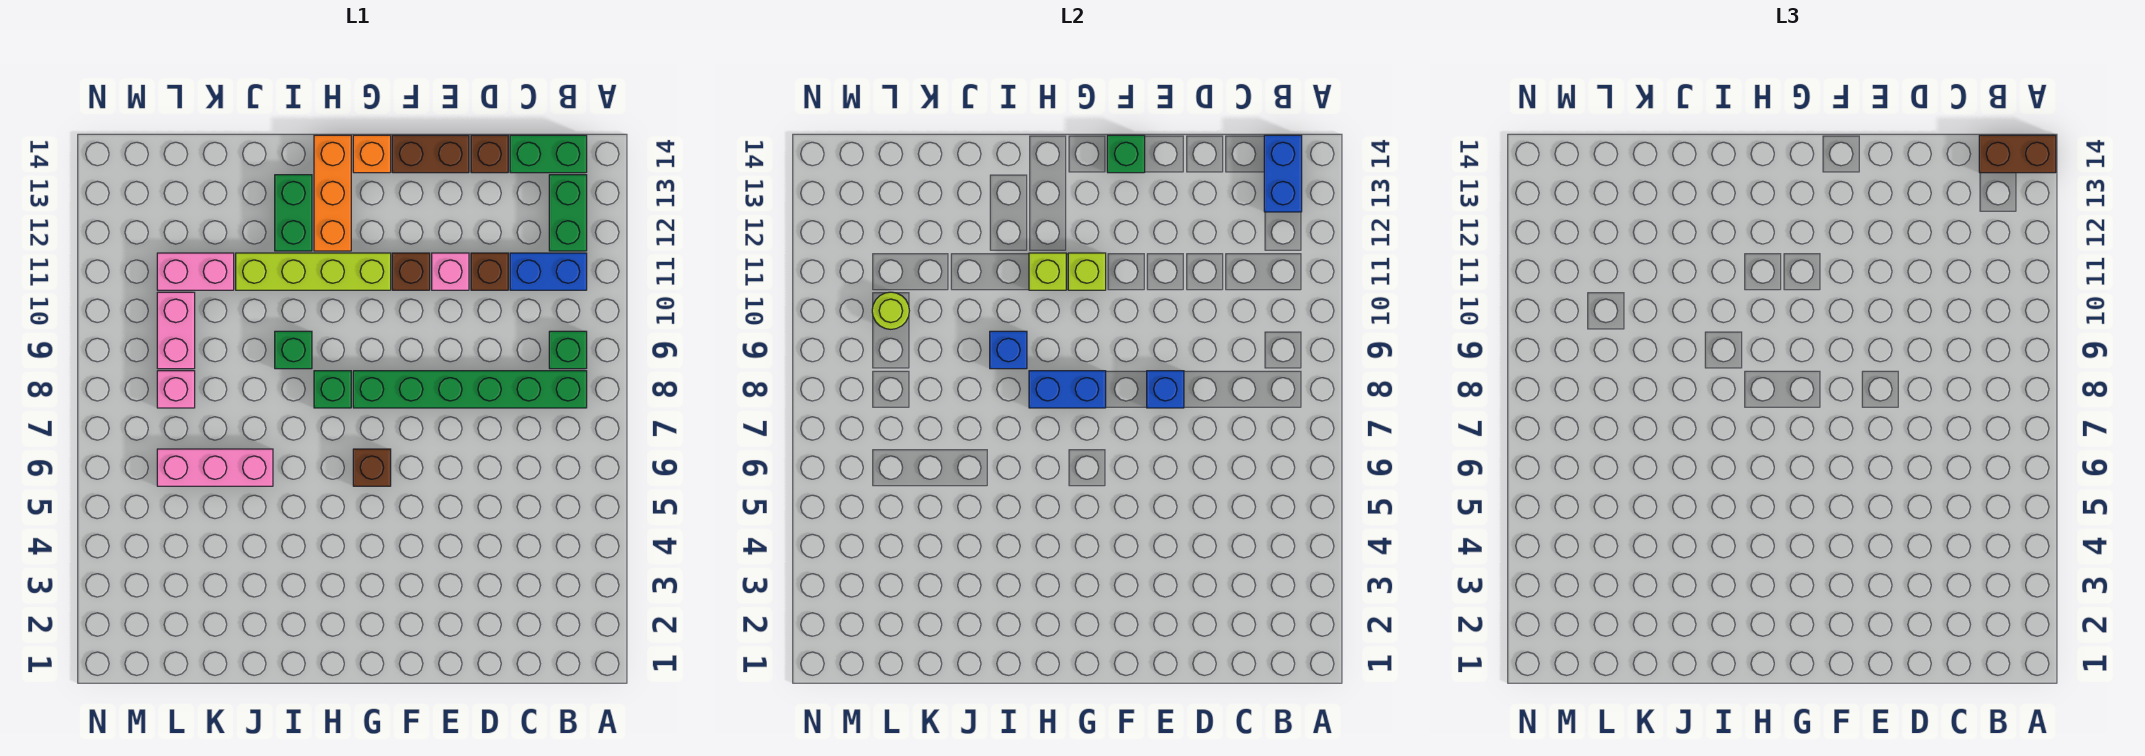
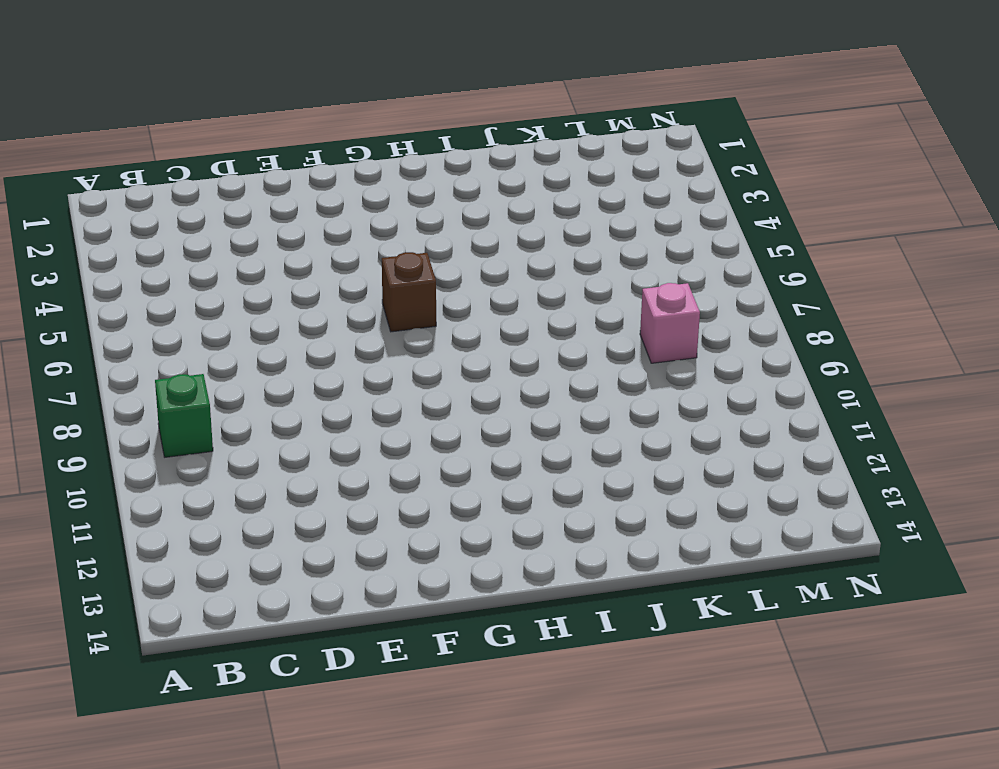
none -> green 1x6 brick [353,371,587,408]
none -> blue 1x2 brick [510,253,587,290]
none -> green 1x2 brick [549,175,587,251]
none -> green 1x2 brick [510,135,587,173]

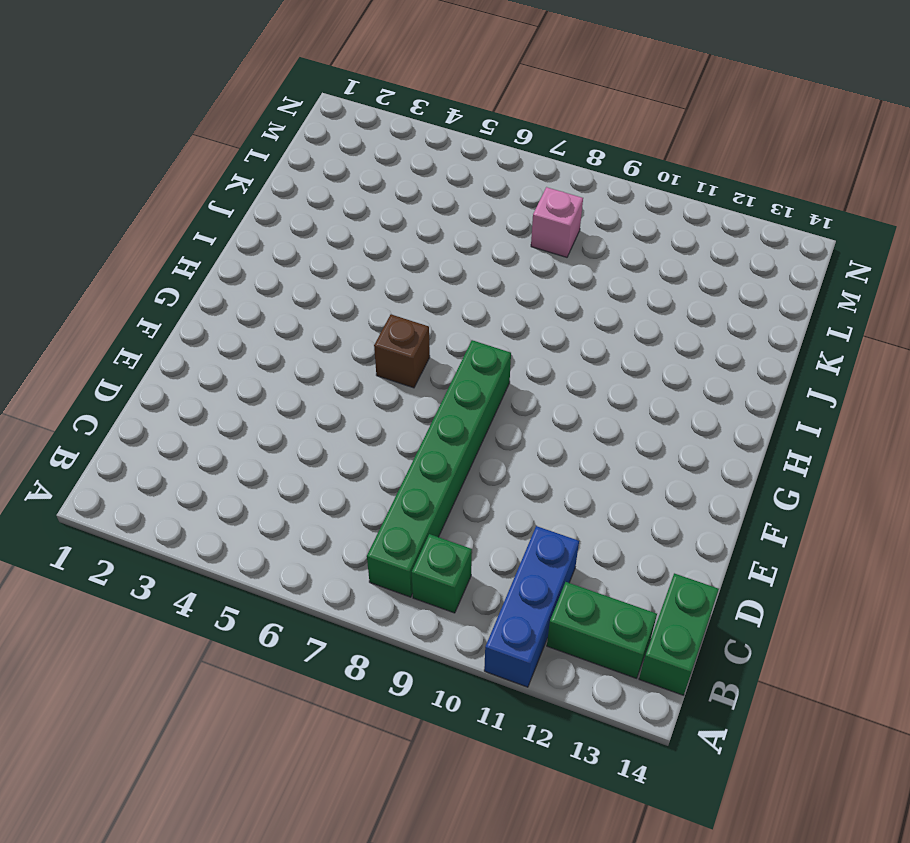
blue 1x3 brick [484,526,579,687] -> blue 1x2 brick [510,253,587,290]
none -> brown 1x1 brick [471,253,508,290]
none -> brown 1x1 brick [471,135,508,173]
none -> pink 1x1 brick [432,253,469,290]
none -> brown 1x2 brick [392,135,469,173]

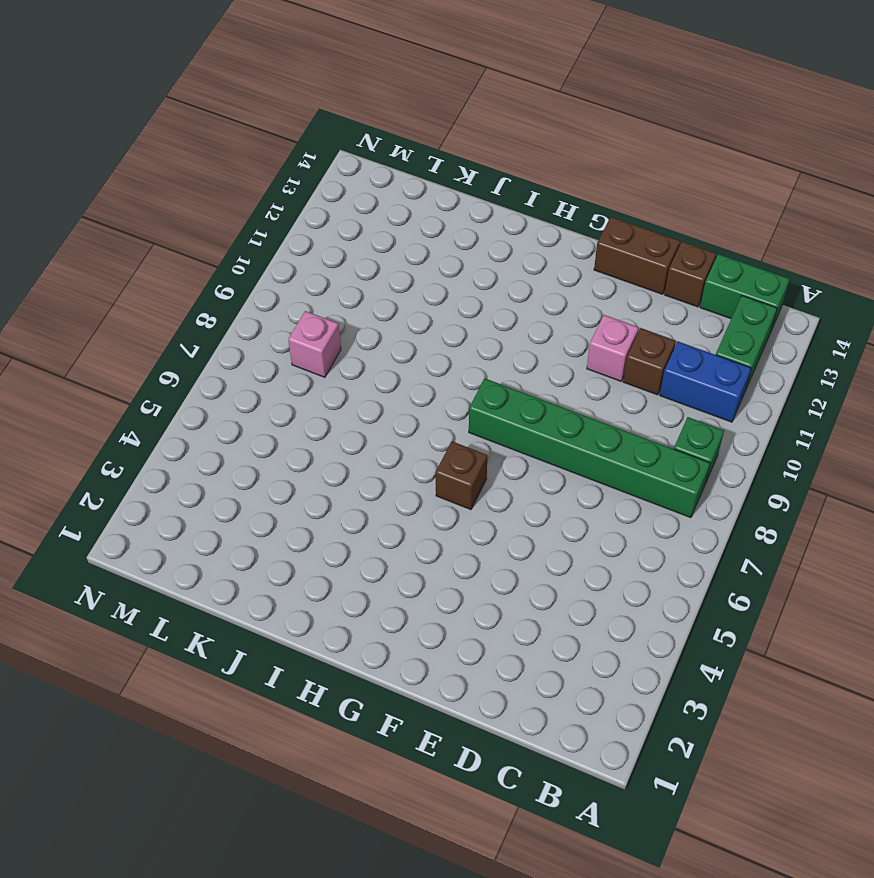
none -> brown 1x1 brick [392,253,430,290]
none -> lime 1x4 brick [236,253,391,290]
none -> orange 1x1 brick [353,135,391,173]
none -> green 1x1 brick [314,371,351,408]

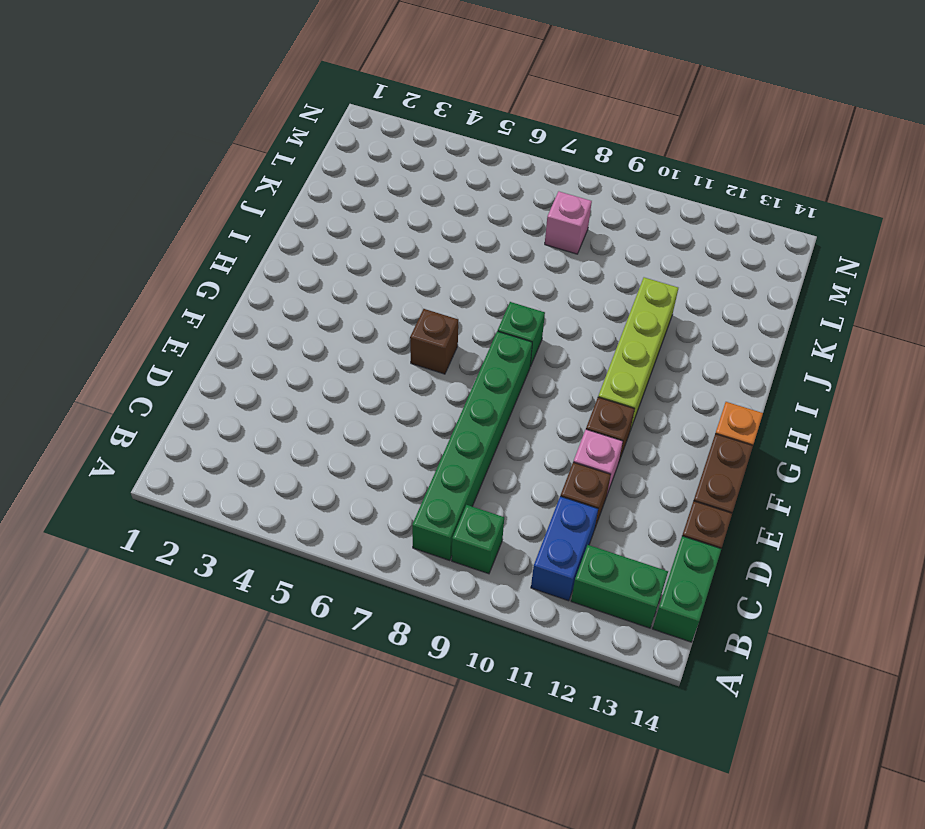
none -> orange 1x3 brick [314,135,351,251]
none -> green 1x1 brick [275,331,312,369]
none -> green 1x2 brick [275,175,312,251]
none -> pink 1x3 brick [157,449,273,486]

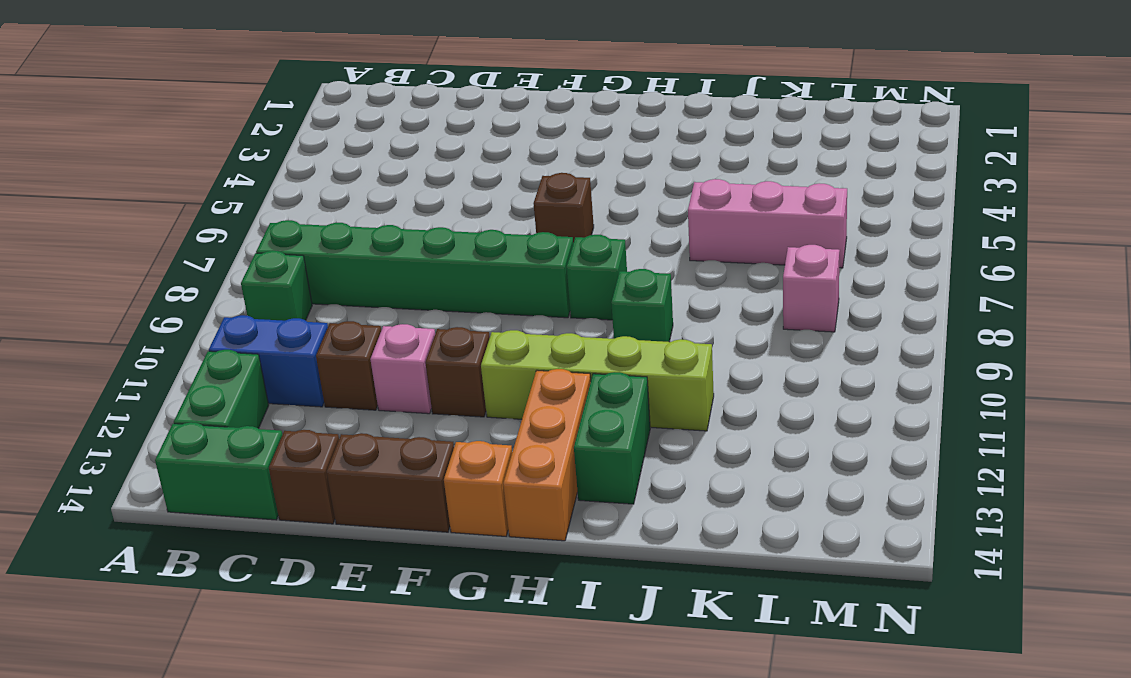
none -> pink 1x2 brick [157,253,234,290]
none -> pink 1x2 brick [157,292,195,369]
none -> blue 1x2 brick [1264,135,1302,212]
none -> blue 1x1 brick [1147,371,1184,408]

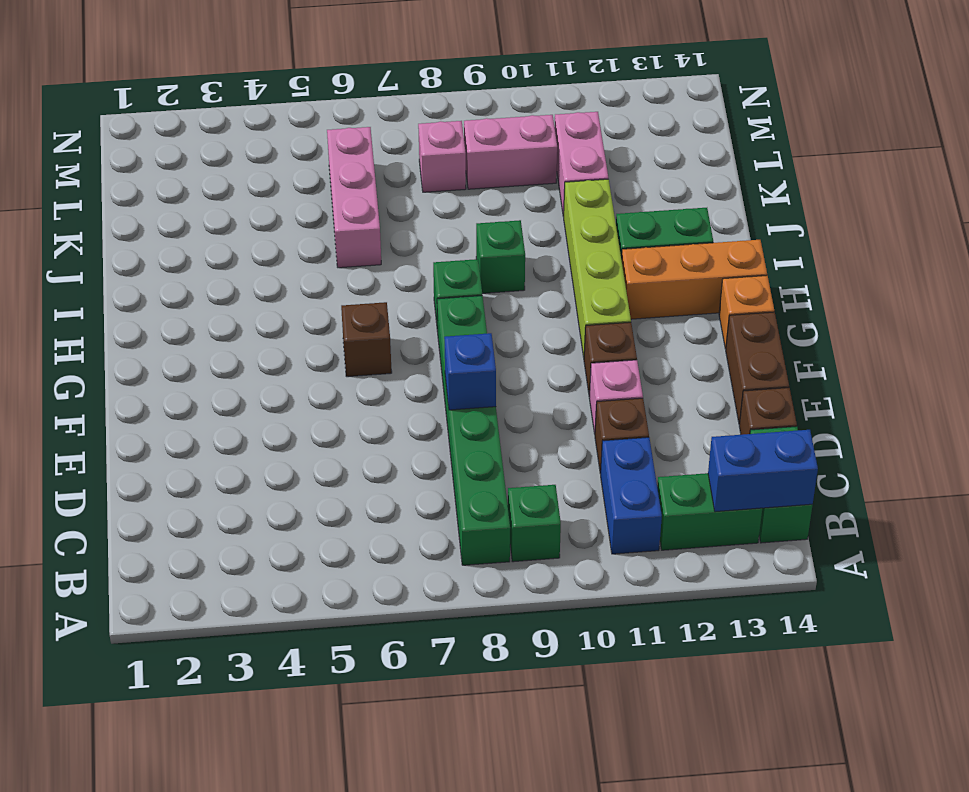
none -> green 1x1 brick [1107,135,1145,173]
none -> blue 1x2 brick [1029,371,1106,408]
none -> lime 1x1 brick [1068,253,1106,290]
none -> lime 1x1 brick [1029,253,1066,290]

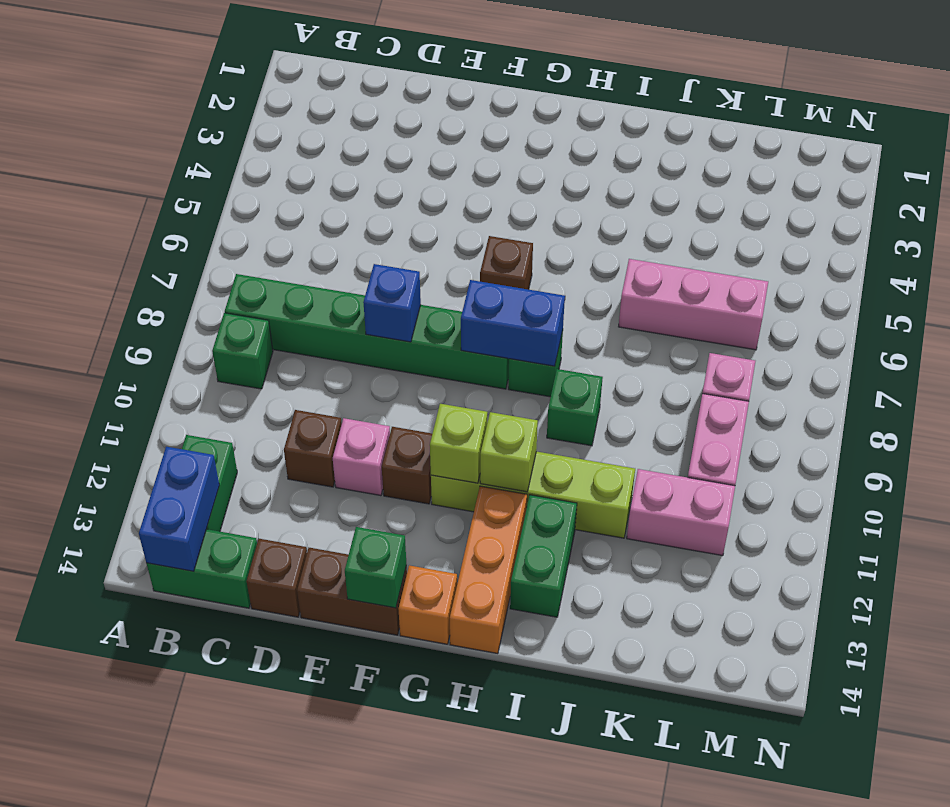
none -> blue 1x2 brick [510,253,587,290]
none -> blue 1x1 brick [990,331,1027,369]
none -> lime 1x1 round brick [872,292,909,329]
none -> brown 1x2 brick [1979,135,2056,173]

